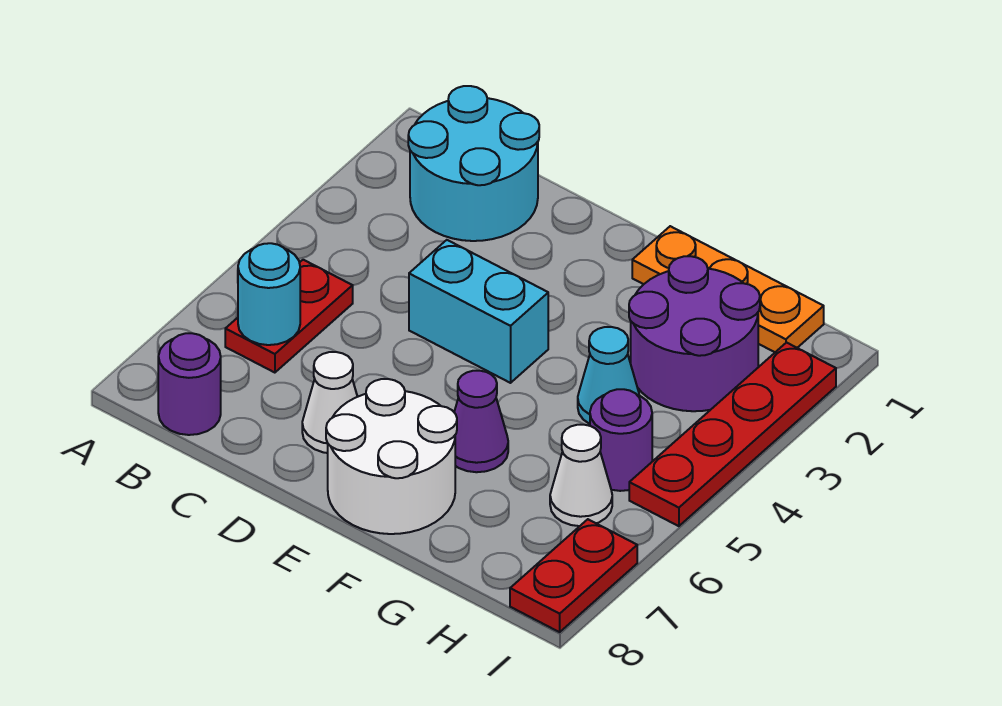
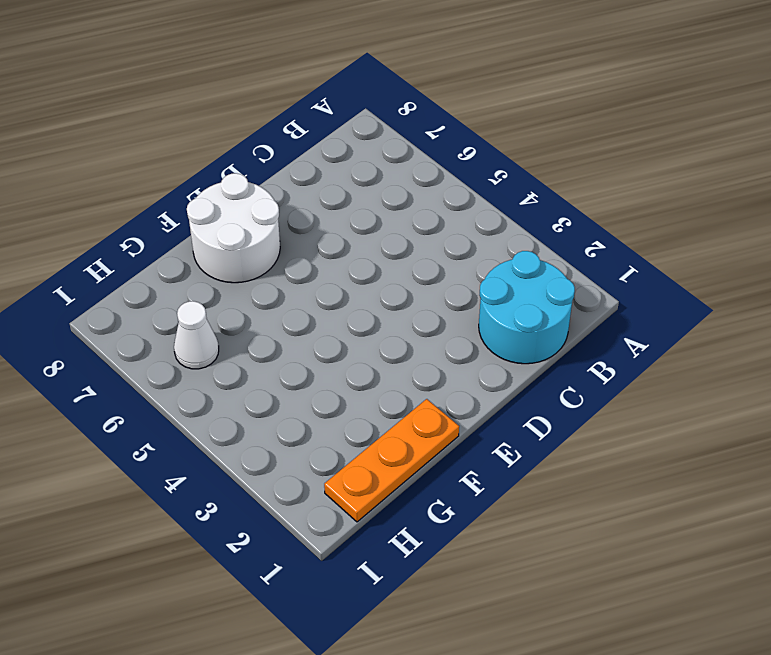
none -> red 1x2 plate [225,260,353,373]
none -> purple 1x1 round brick [158,333,221,435]
none -> cyan 1x2 brick [409,240,548,383]

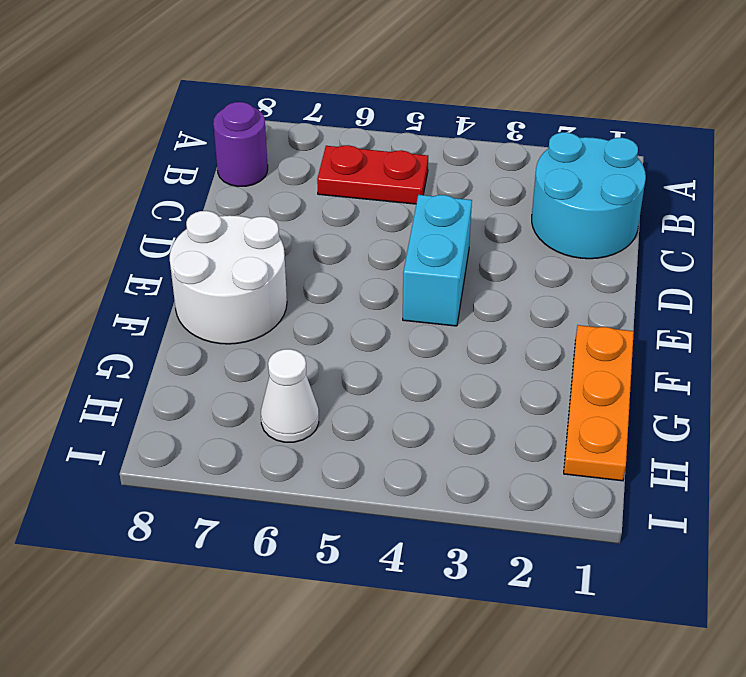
none -> white 1x1 cone [302,352,357,453]
none -> purple 1x1 cone [454,371,508,472]
none -> purple 2x2 round brick [629,256,760,411]

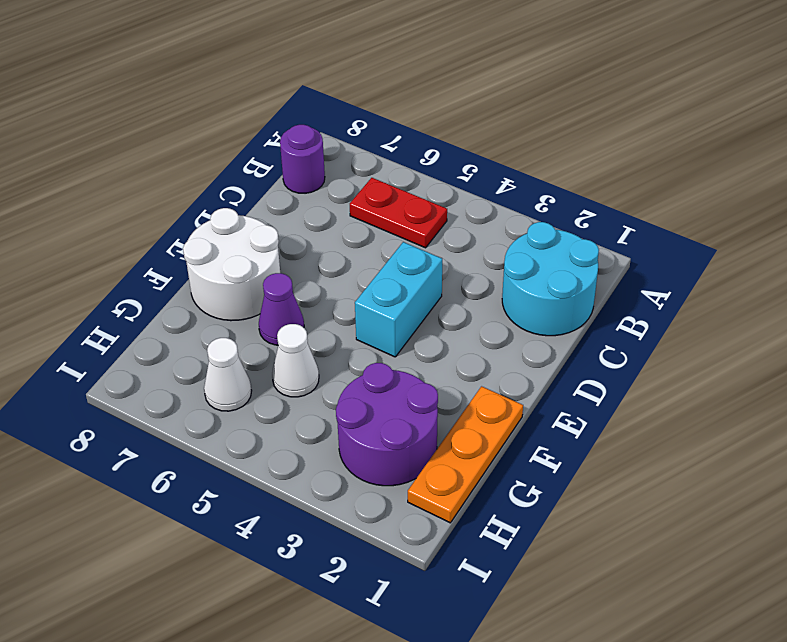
white 1x1 cone [272,324,319,397] -> white 1x1 cone moved to [302,352,357,453]
none -> cyan 1x1 cone [578,327,639,424]
none -> purple 1x1 round brick [590,389,652,491]
none -> red 1x4 plate [629,343,836,526]

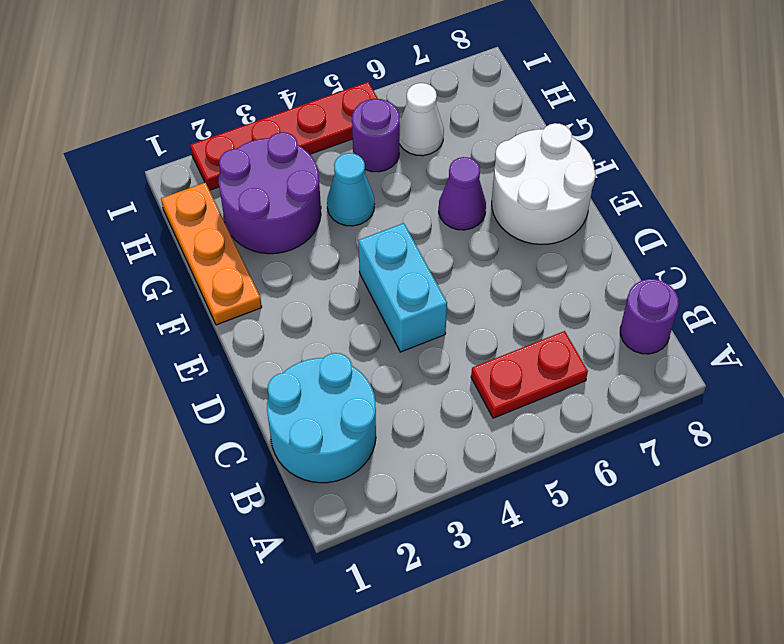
none -> white 1x1 cone [302,352,357,453]
none -> red 1x2 plate [510,519,637,632]
none -> cyan 1x1 round brick [238,243,300,345]

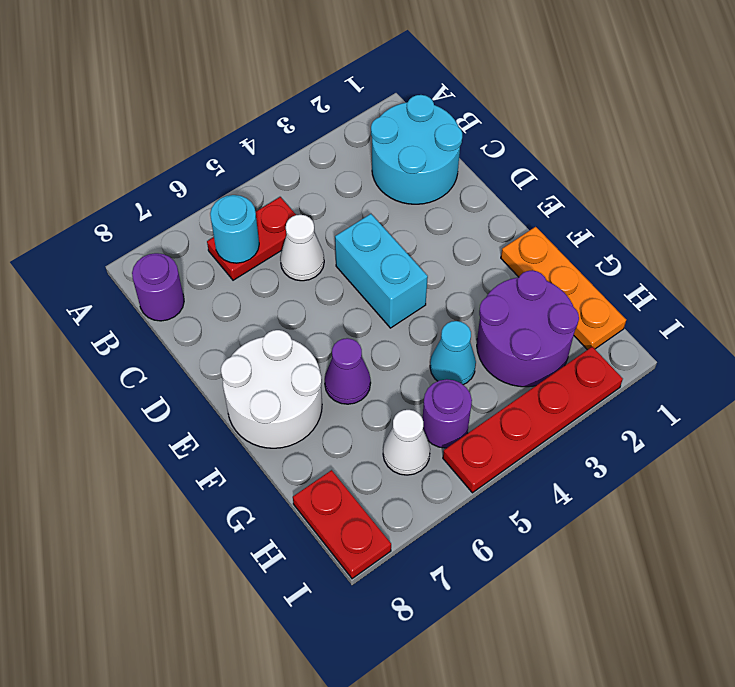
white 1x1 cone [280,215,324,281] -> white 1x1 cone moved to [302,352,357,453]
red 1x2 plate [293,470,391,579] -> red 1x2 plate turned to [510,519,637,632]

